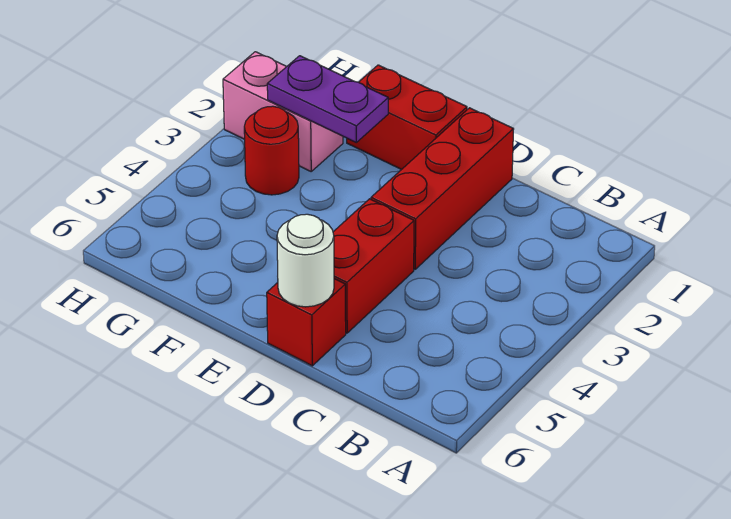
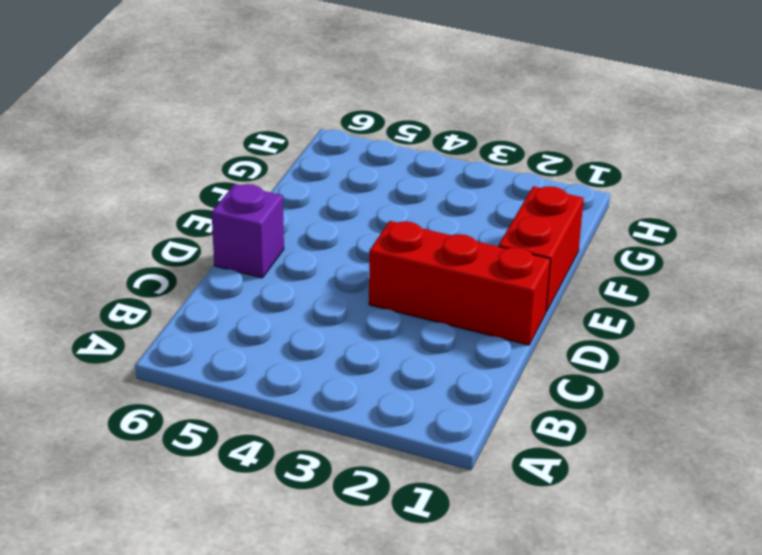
purple 1x1 brick [212,184,284,278] -> red 1x1 brick [267,279,346,366]
none -> red 1x2 brick [333,199,414,333]
none -> pink 1x2 brick [223,52,343,171]

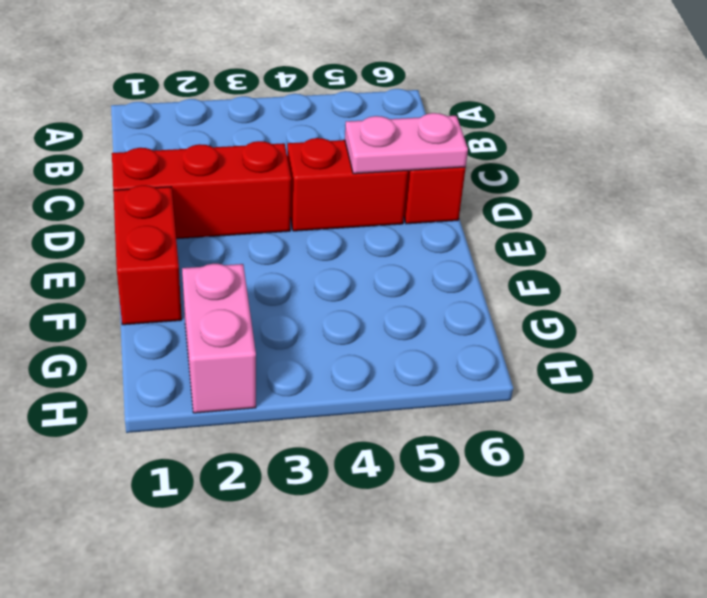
pink 1x2 plate [345,113,468,174] -> white 1x1 round brick [277,214,334,307]
none -> red 1x1 round brick [244,106,299,195]
none -> purple 1x2 plate [267,56,388,142]

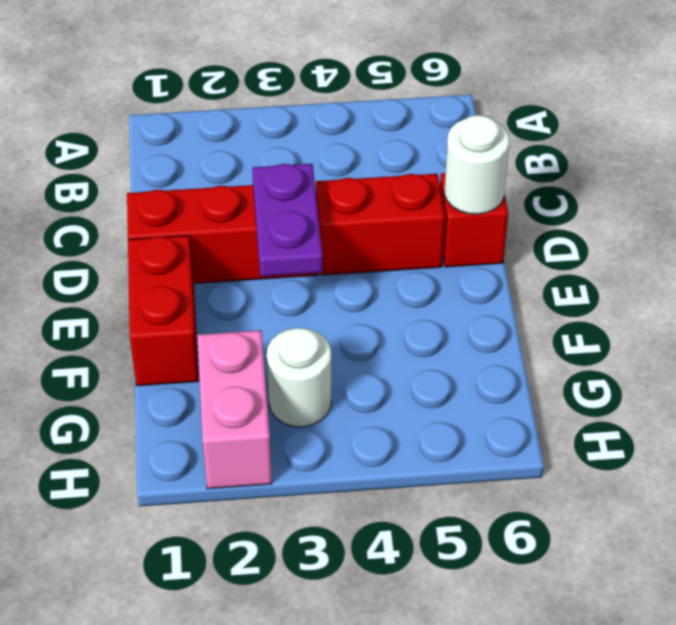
purple 1x2 plate [252,164,323,277] -> purple 1x2 plate moved to [267,56,388,142]
white 1x1 round brick [267,328,331,427] -> red 1x1 round brick [244,106,299,195]

